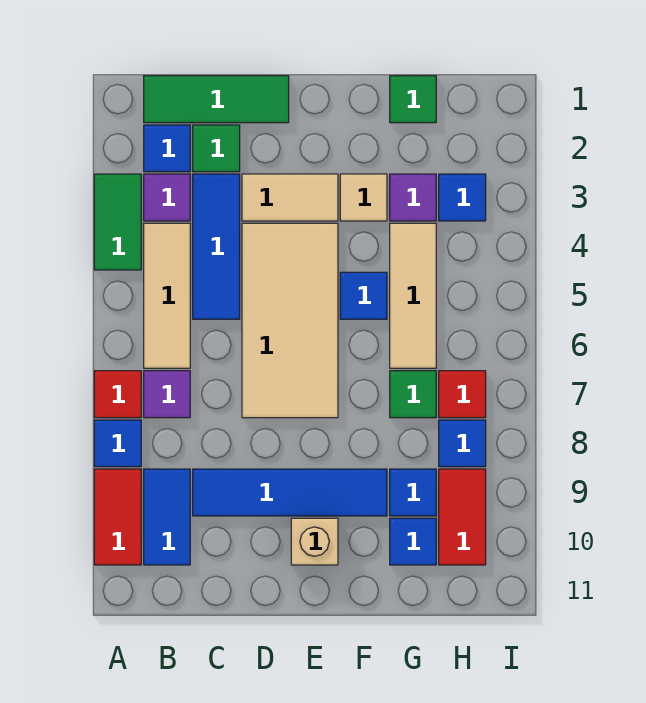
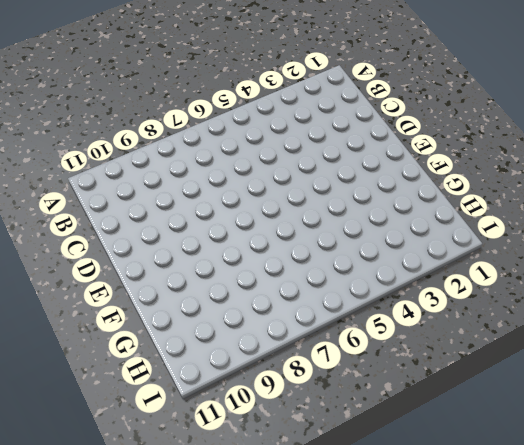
none -> green 1x2 tile [94,174,141,270]
none -> red 1x1 tile [94,371,141,418]
none -> blue 1x1 tile [94,420,141,467]

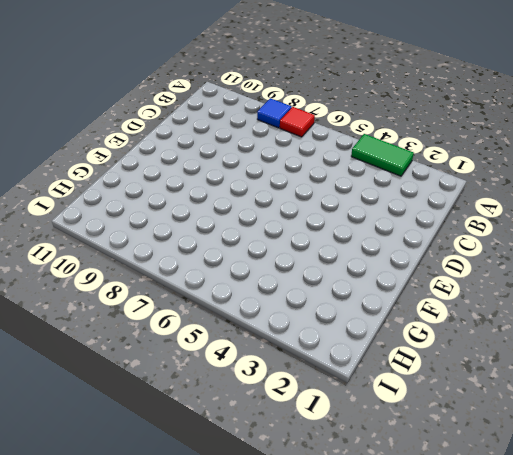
none -> red 1x2 tile [94,469,141,565]
none -> green 1x3 tile [144,76,289,123]
none -> blue 1x1 tile [144,125,190,172]

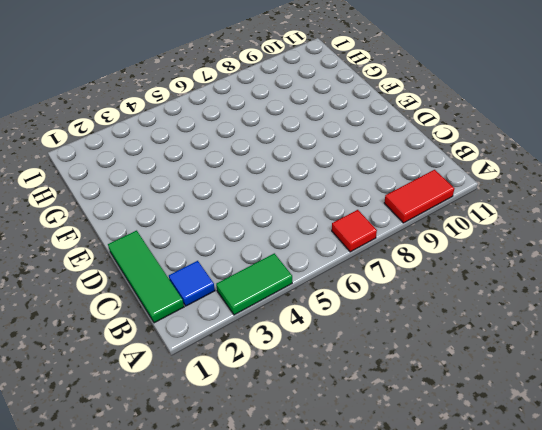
none -> blue 1x1 tile [94,420,141,467]
none -> purple 1x1 tile [144,174,190,221]
none -> tan 1x3 tile [144,223,190,368]

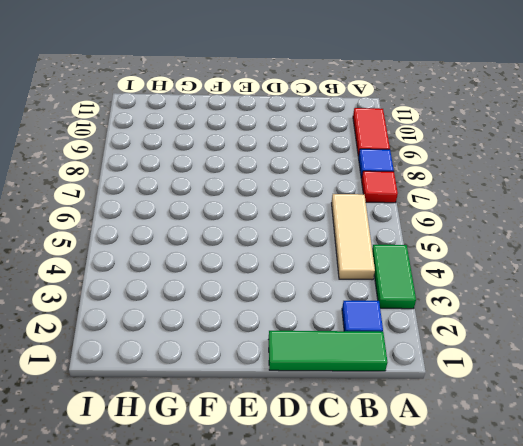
none -> purple 1x1 tile [144,174,190,221]
none -> purple 1x1 tile [144,371,190,418]
none -> blue 1x2 tile [144,469,190,565]

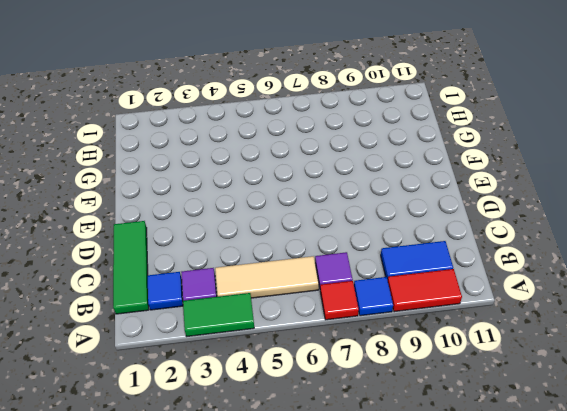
none -> green 1x1 tile [193,125,240,172]
none -> blue 1x3 tile [193,174,240,319]
none -> blue 1x4 tile [193,469,387,516]

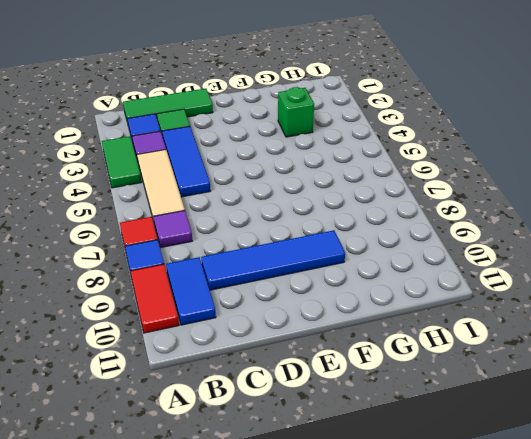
green 1x1 brick [278,87,314,137] -> purple 1x1 tile [390,174,436,221]
none -> tan 1x2 tile [242,174,338,221]
none -> tan 2x4 tile [242,223,338,418]
none -> tan 1x1 brick [291,518,338,565]

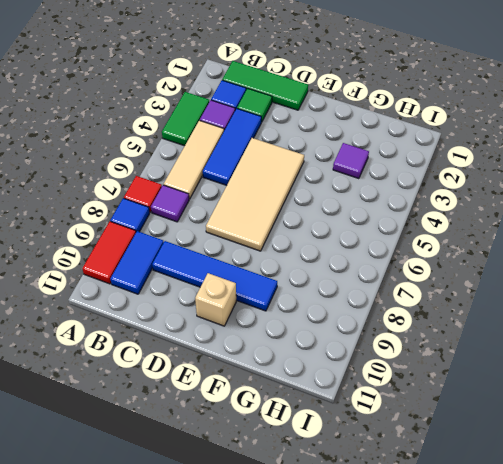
none -> tan 1x2 tile [242,174,338,221]
none -> tan 1x1 tile [340,174,387,221]
none -> blue 1x1 tile [340,272,387,319]

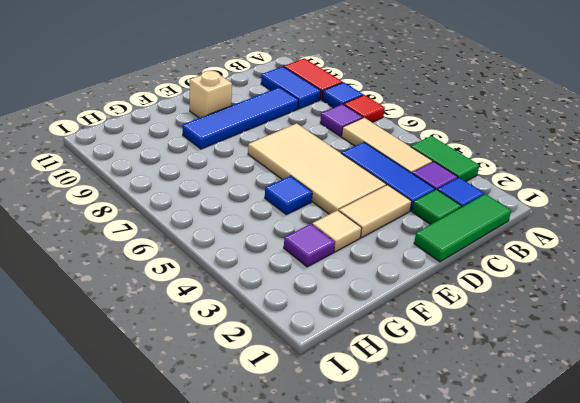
none -> green 1x1 tile [390,76,436,123]
none -> tan 1x3 tile [390,223,436,368]
none -> green 1x1 tile [390,371,436,418]

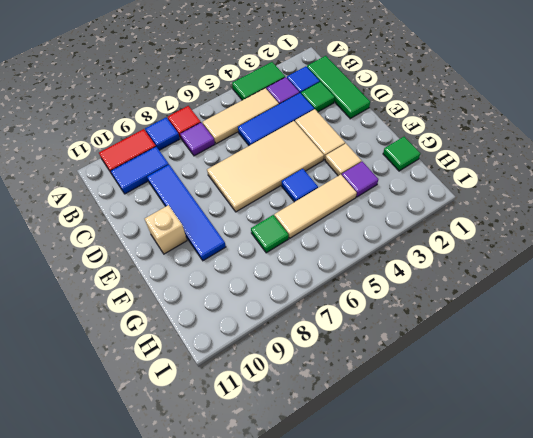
none -> blue 1x1 tile [390,469,436,516]
none -> blue 1x1 tile [390,518,436,565]
none -> blue 1x1 tile [439,174,486,221]

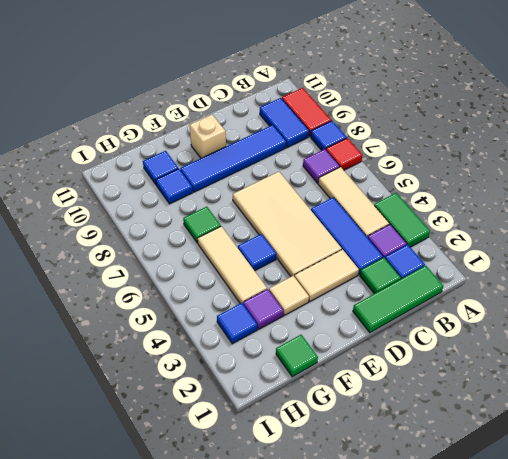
none -> red 1x1 tile [439,371,486,418]
none -> blue 1x1 tile [439,420,486,467]
none -> red 1x2 tile [439,469,486,565]

